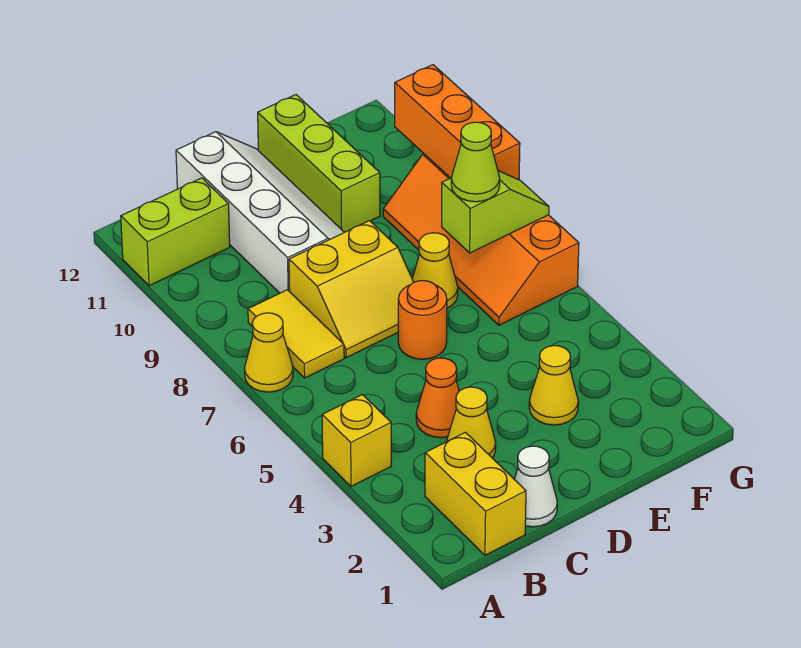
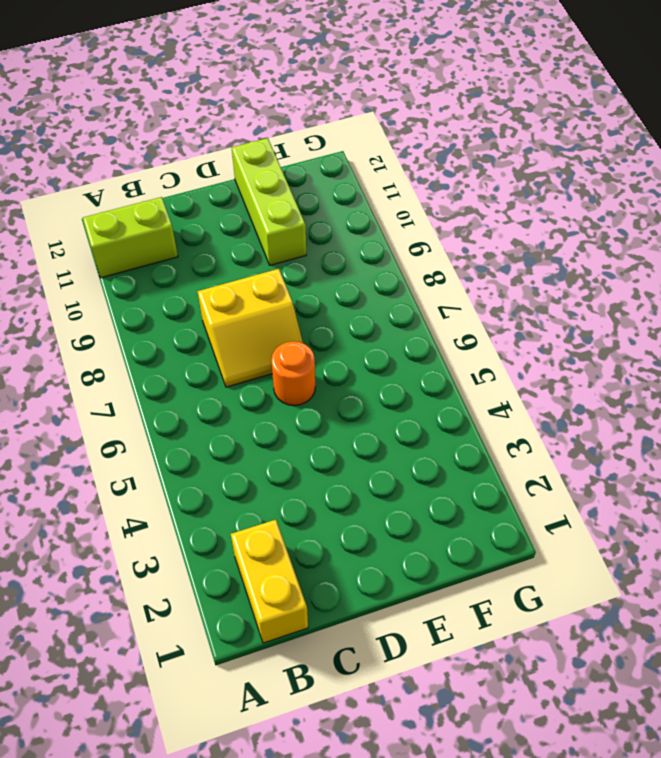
none -> yellow 1x1 brick [322,395,391,487]
none -> yellow 1x1 cone [244,313,293,392]
none -> yellow 1x2 tile [248,290,344,378]

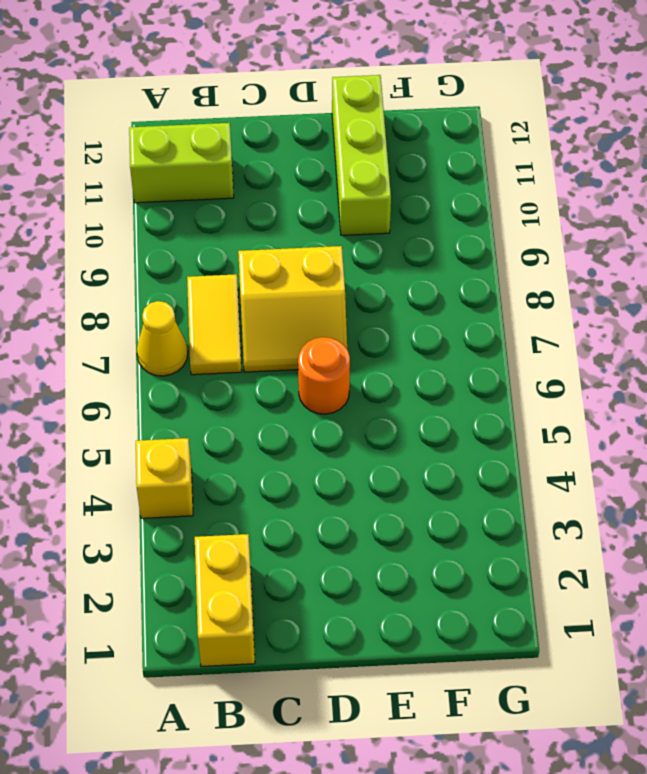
none -> white 1x1 cone [514,446,557,527]
none -> yellow 1x1 cone [447,387,496,458]
none -> orange 1x1 cone [416,358,459,438]

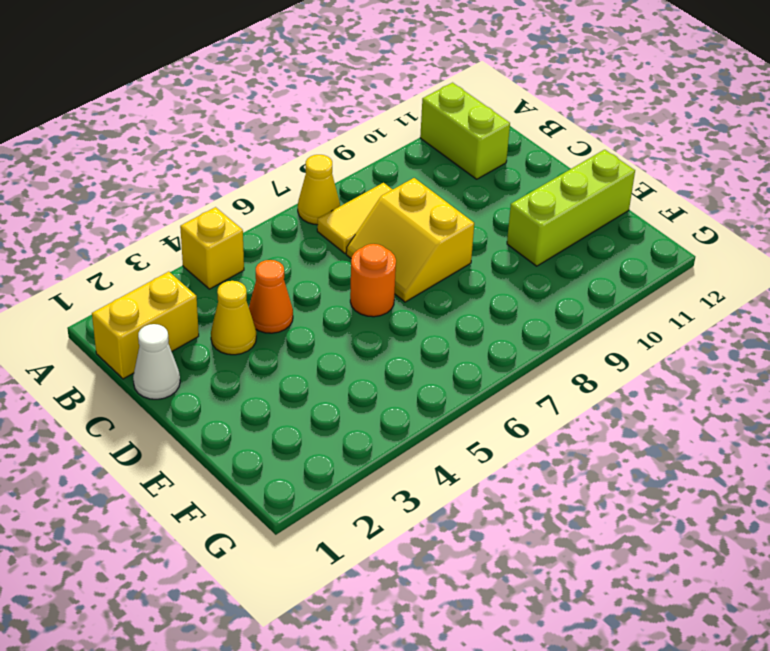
none -> white 2x4 slope [176,132,344,293]
none -> yellow 1x1 cone [529,346,578,425]
none -> yellow 1x1 cone [412,233,458,308]

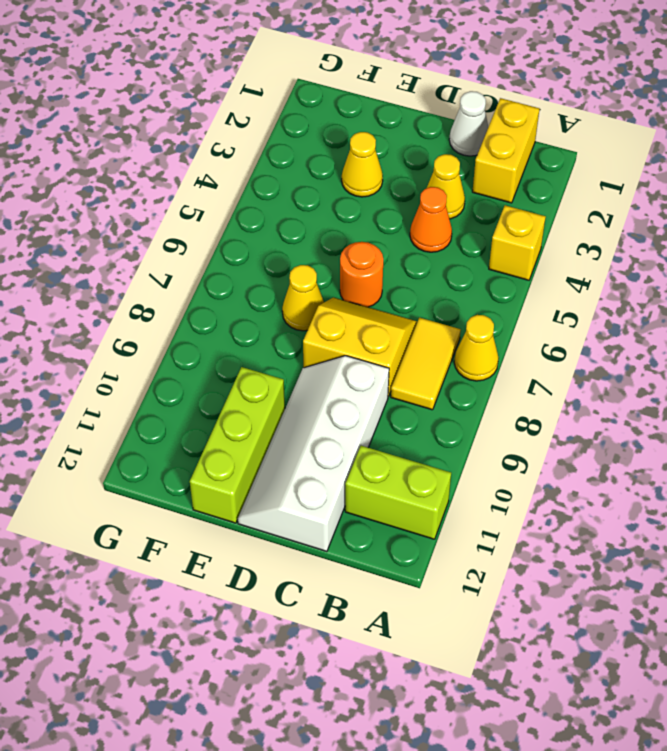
none -> orange 2x4 slope [383,154,579,325]
none -> lime 1x2 slope [442,171,549,253]
none -> orange 1x3 brick [395,65,520,180]

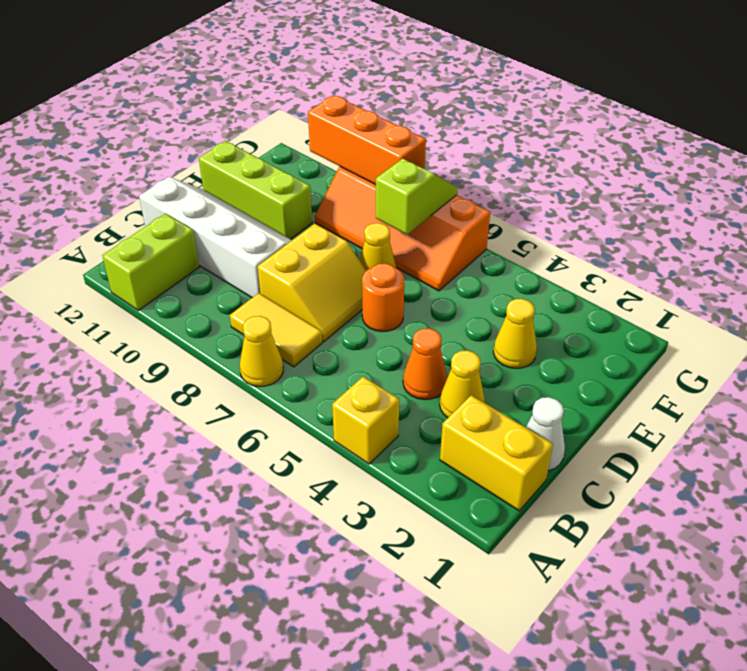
none -> lime 1x1 cone [451,122,500,202]

